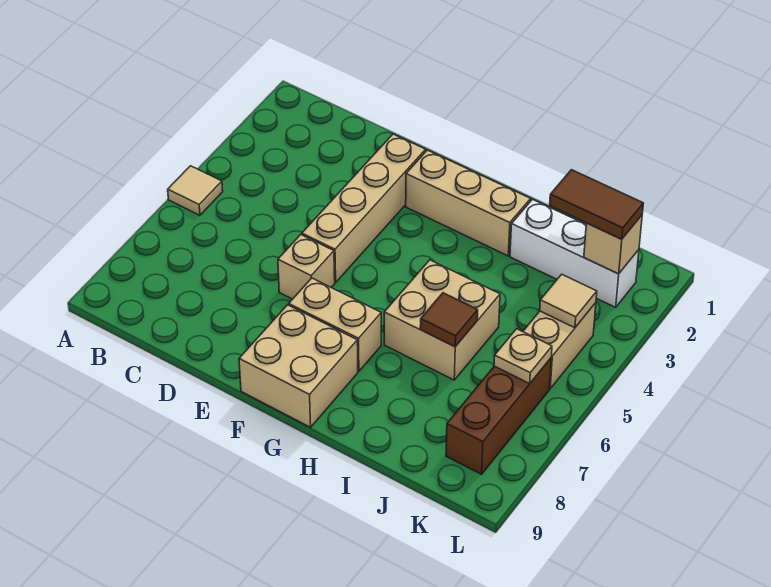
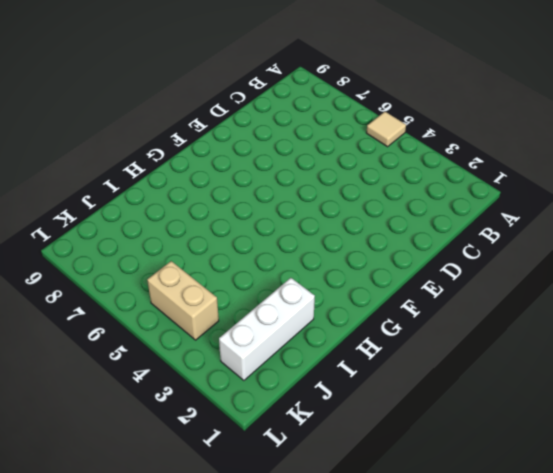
none -> tan 1x4 brick [302,134,426,283]
none -> tan 1x1 brick [278,235,335,299]
none -> tan 1x3 brick [406,150,531,256]

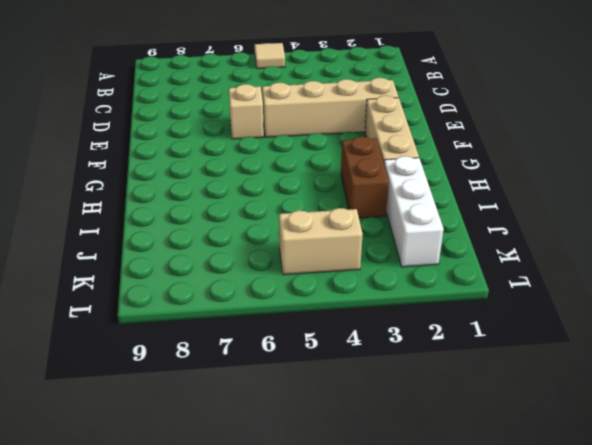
brown 1x2 brick [341,137,389,218] -> none
none -> tan 1x2 brick [289,278,381,371]
none -> tan 2x2 brick [239,305,358,427]
none -> tan 2x2 brick [384,260,500,380]

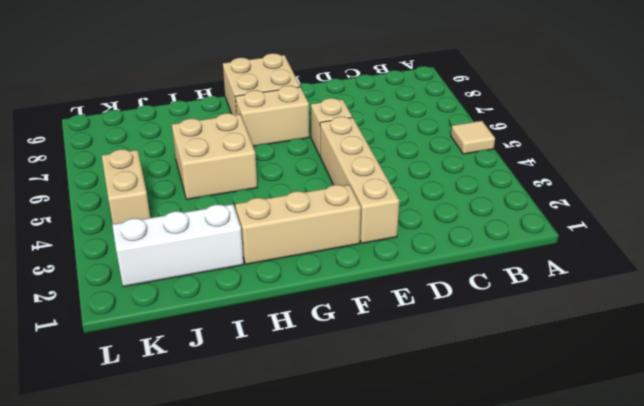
none -> brown 1x3 brick [446,358,551,474]
none -> brown 1x1 tile [420,293,478,347]
none -> tan 1x1 brick [584,215,642,274]

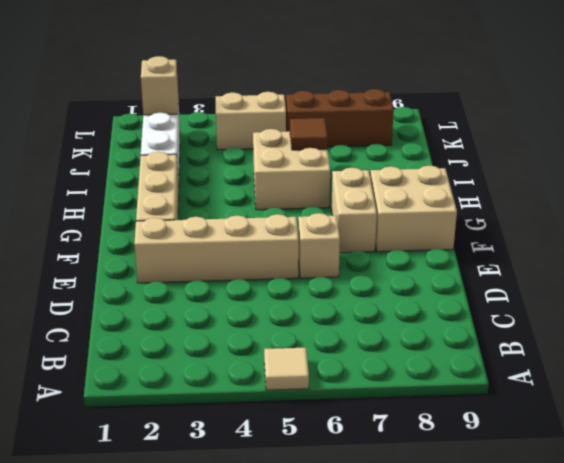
none -> tan 1x1 tile [540,274,597,328]
none -> tan 1x1 plate [494,329,552,384]
none -> brown 1x2 tile [550,170,643,239]

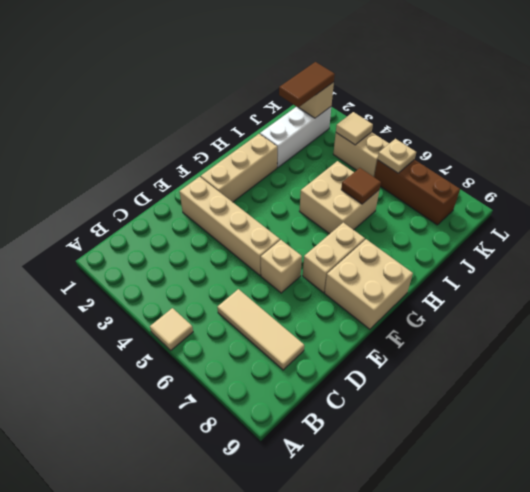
tan 1x3 tile [217,289,304,370] -> none

